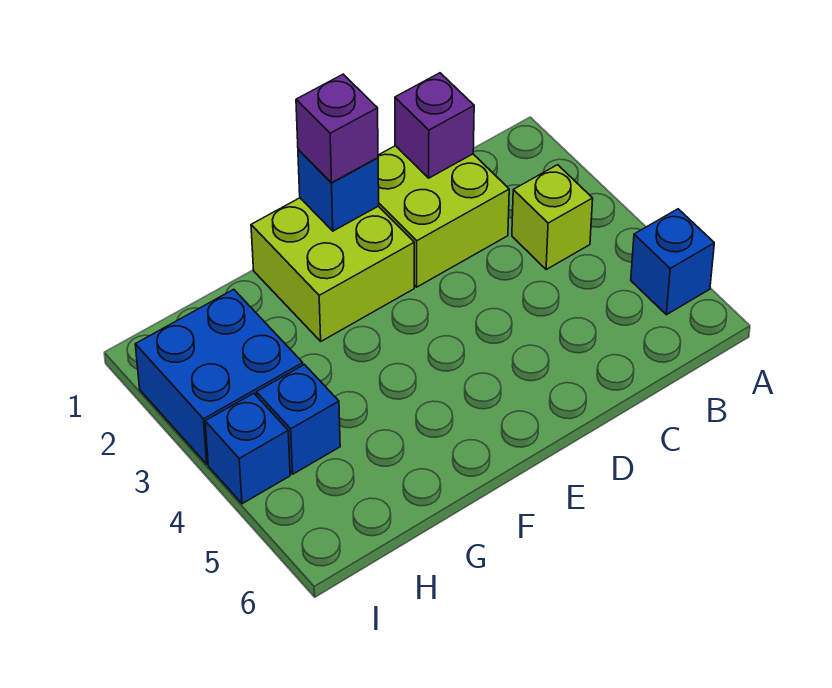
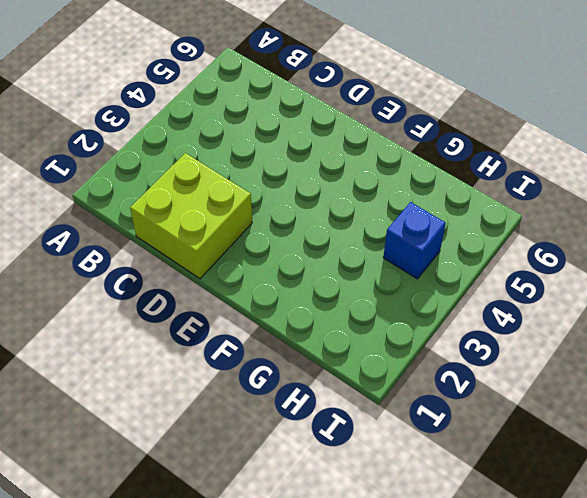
none -> blue 1x1 brick [631,209,714,315]
none -> lime 1x1 brick [512,165,593,270]

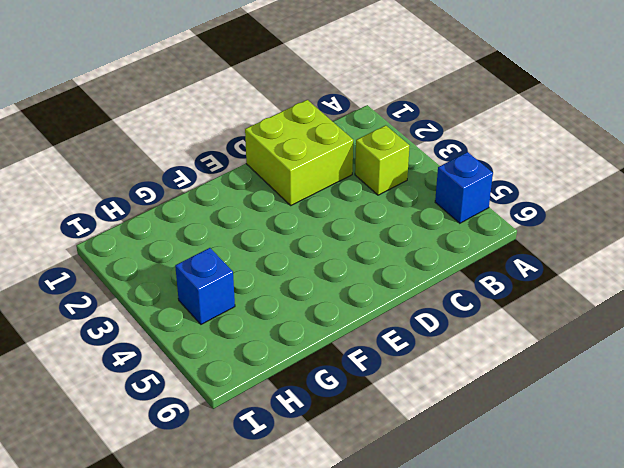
none -> lime 2x2 brick [251,198,414,341]
none -> blue 2x2 brick [135,289,303,464]

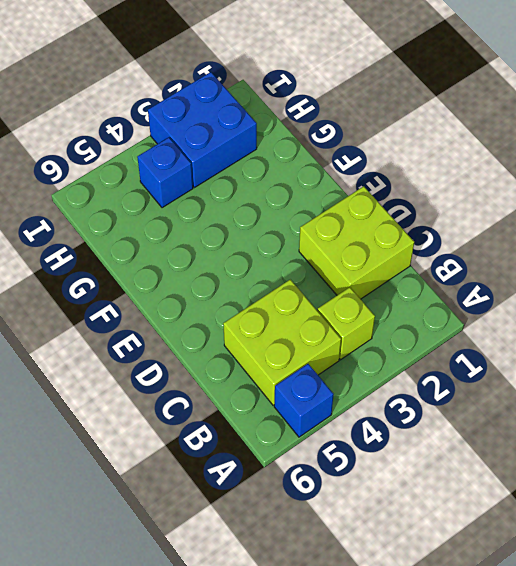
lime 2x2 brick [223,279,341,405] -> lime 2x2 brick moved to [251,198,414,341]
none -> blue 1x1 brick [205,393,290,504]
none -> purple 1x1 brick [395,73,474,178]

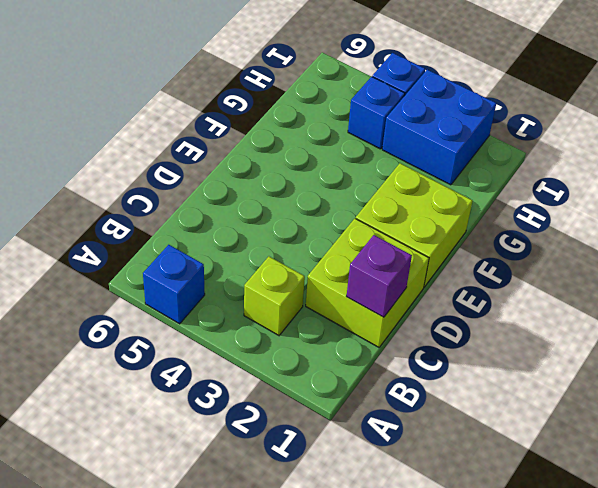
none -> blue 1x1 brick [298,149,379,231]
none -> purple 1x1 brick [296,74,378,183]

